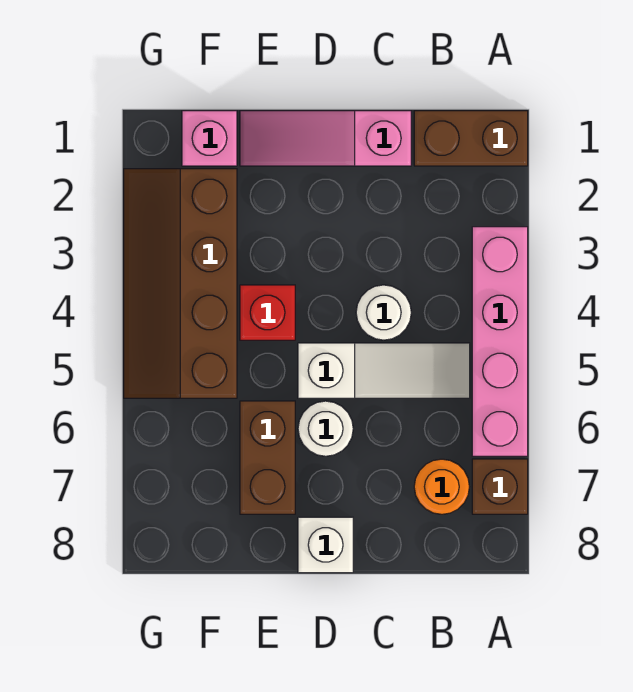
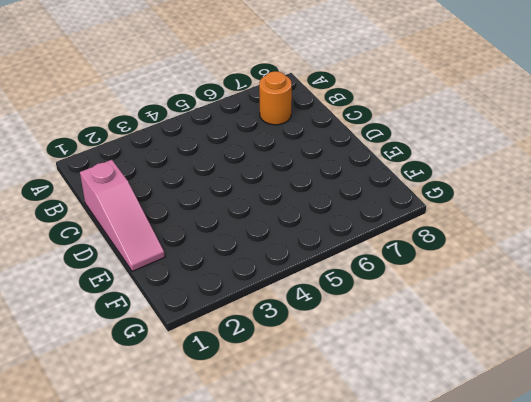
none -> brown 1x2 brick [414,111,528,166]
none -> pink 1x4 brick [472,227,528,456]
none -> brown 1x1 brick [472,459,528,514]

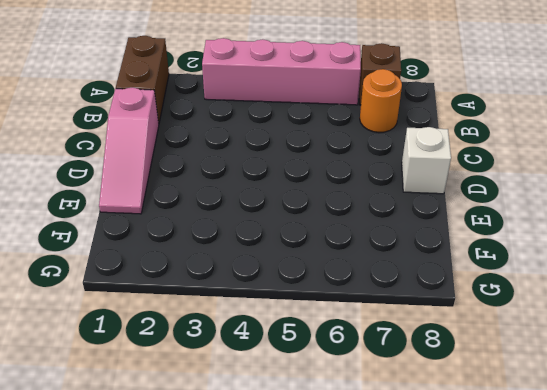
none -> white 1x3 slope [298,343,470,398]
none -> white 1x1 round brick [356,285,411,340]
none -> white 1x1 round brick [298,401,353,456]

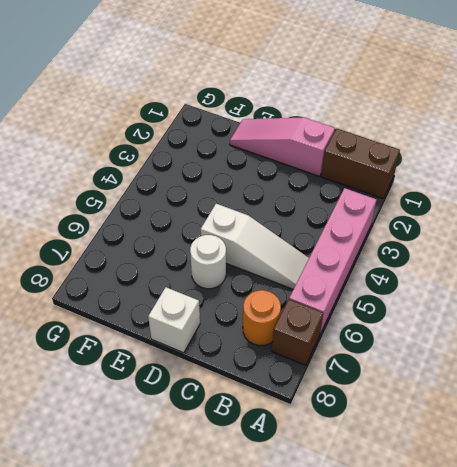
none -> white 1x1 round brick [356,285,411,340]
none -> red 1x1 brick [240,285,295,340]
none -> brown 1x2 brick [240,401,295,514]

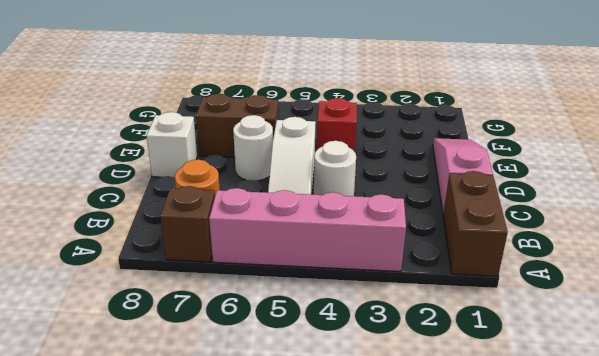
none -> pink 1x1 brick [182,111,237,166]
none -> brown 2x4 slope [124,169,237,398]

